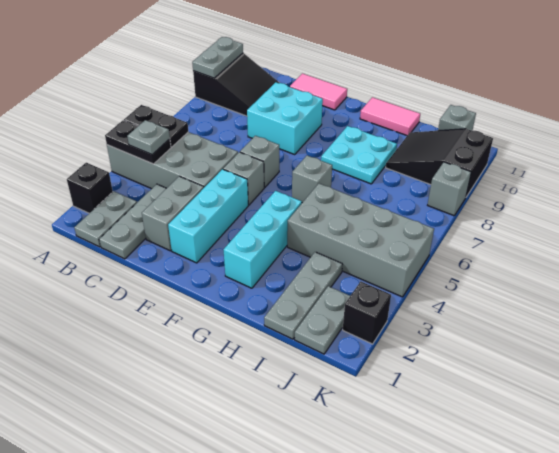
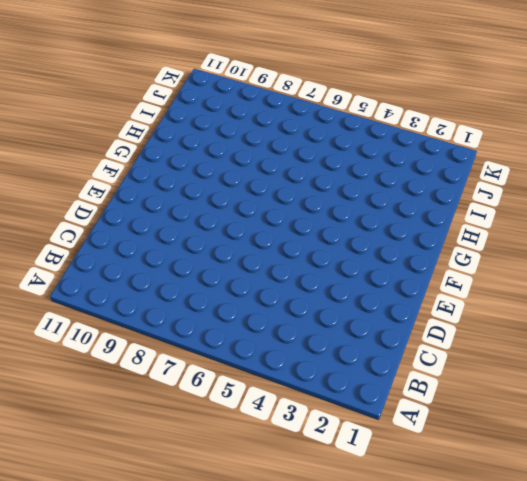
none -> black 1x1 brick [67,163,113,213]
none -> grey 2x4 brick [107,132,238,189]
none -> black 2x3 slope [193,53,279,116]

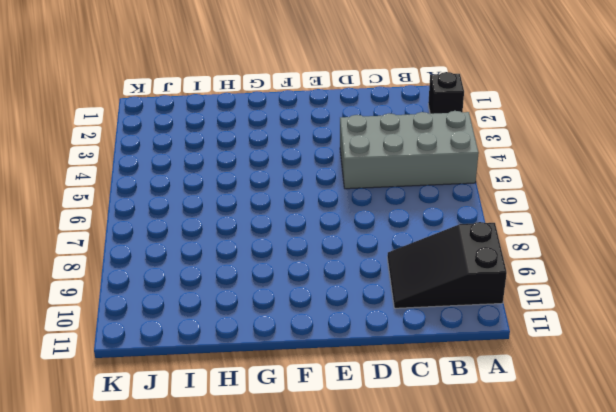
none -> grey 1x2 plate [74,191,137,247]
none -> grey 1x3 plate [99,184,166,259]
none -> grey 1x2 brick [142,176,204,251]

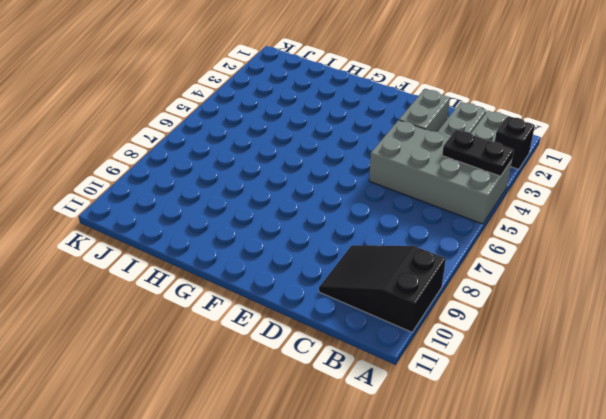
none -> cyan 2x2 brick [247,82,323,154]
none -> pink 1x2 tile [290,74,347,110]
none -> cyan 1x3 brick [168,169,248,263]

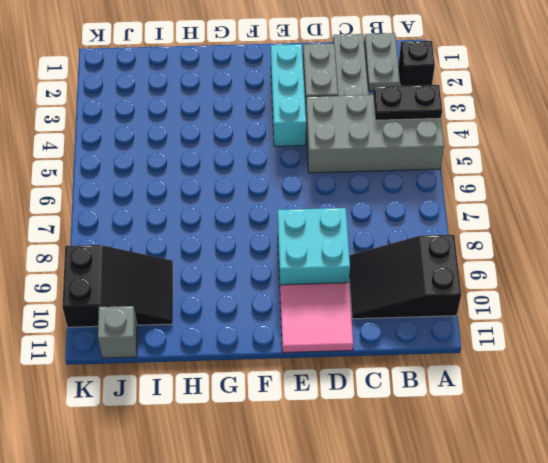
pink 2x2 tile [280,283,353,353] -> pink 1x2 tile [290,74,347,110]
none -> grey 1x1 brick [223,152,264,205]
none -> grey 1x1 brick [240,136,279,187]
none -> cyan 1x3 brick [224,191,302,288]

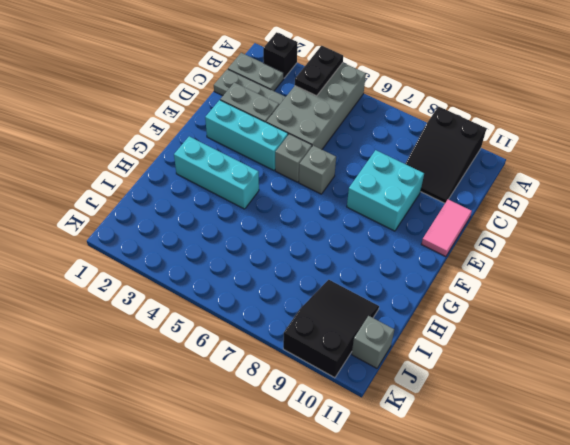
none -> grey 1x1 brick [292,155,332,203]
none -> cyan 2x2 plate [321,126,397,184]
none -> pink 1x2 tile [360,97,420,135]

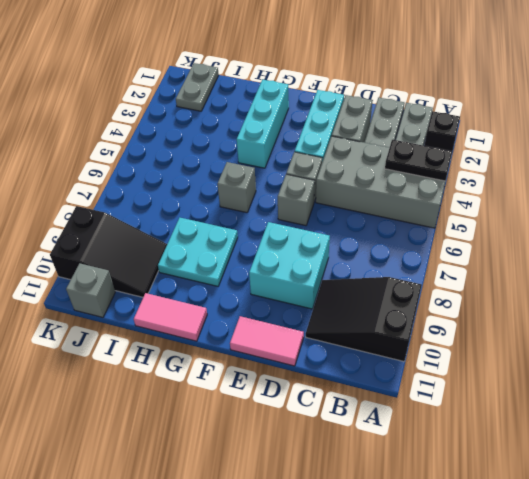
none -> grey 2x4 brick [287,183,434,297]
none -> grey 1x3 plate [264,252,343,339]
none -> black 1x1 brick [343,282,391,344]

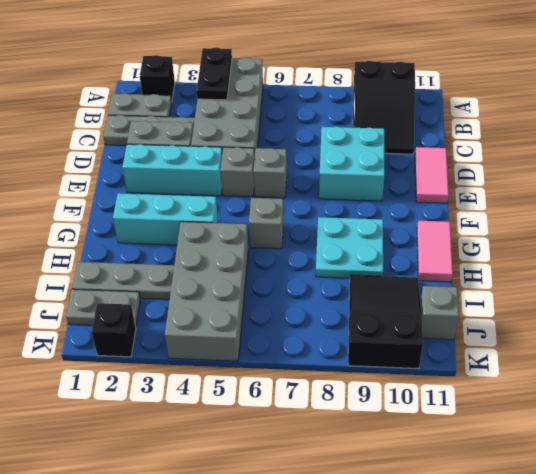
none -> grey 1x1 brick [428,162,471,216]
none -> black 1x2 plate [124,105,188,147]
none -> grey 1x2 plate [192,37,243,78]

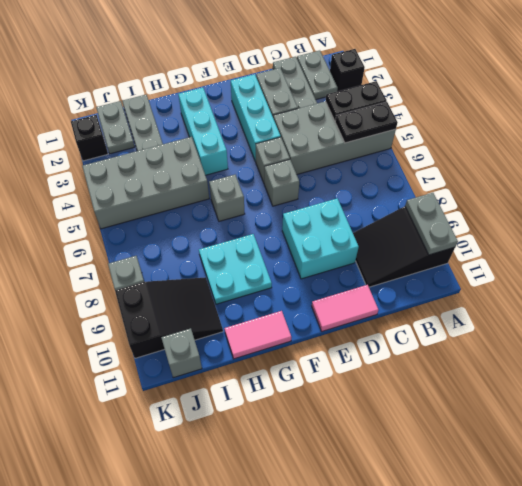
none -> grey 1x1 plate [127,120,170,154]

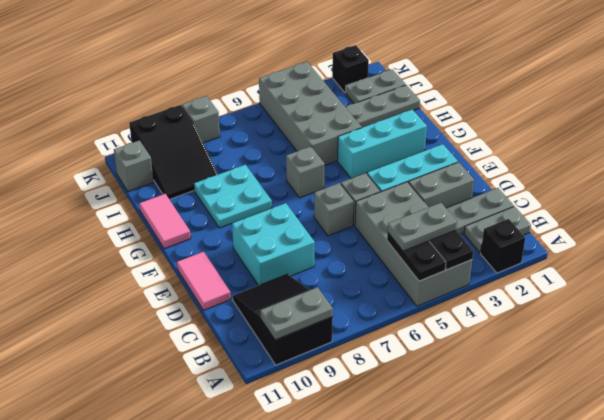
grey 1x2 plate [388,203,457,251] -> grey 1x1 plate [127,120,170,154]

